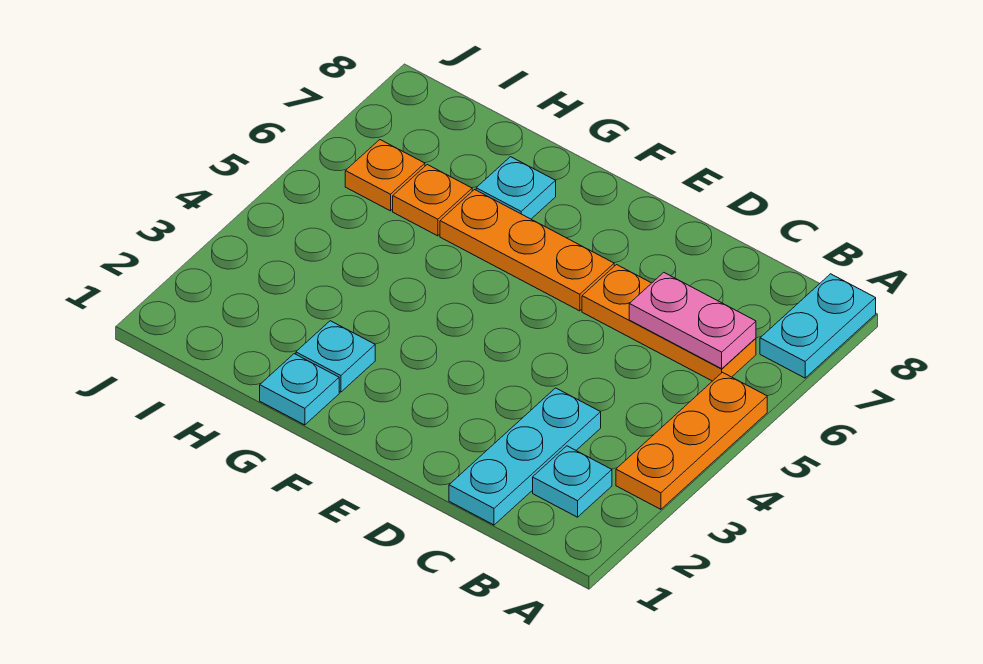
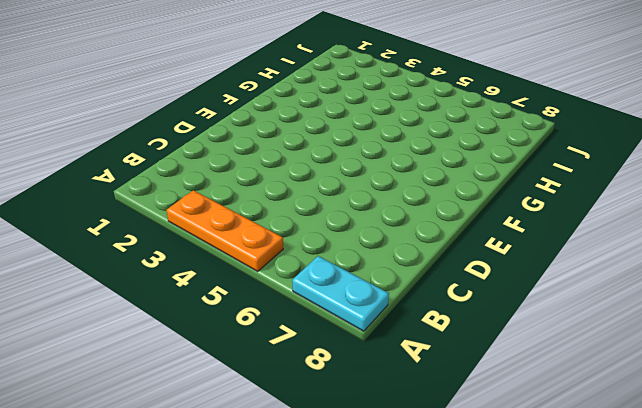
none -> cyan 1x1 plate [533,446,612,517]
none -> orange 1x3 plate [582,265,756,381]
none -> cyan 1x3 plate [449,388,601,525]

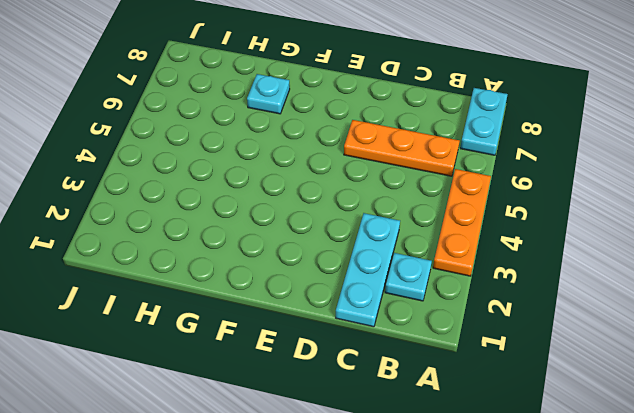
none -> orange 1x3 plate [440,190,614,311]
none -> cyan 1x1 plate [260,354,339,425]
none -> cyan 1x1 plate [296,321,375,392]

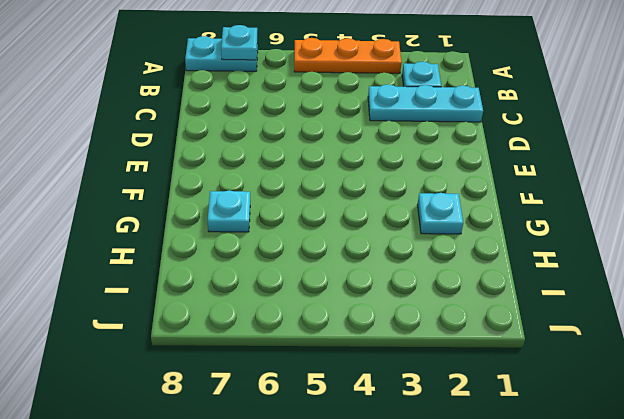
cyan 1x1 plate [221,25,257,60] -> cyan 1x1 plate moved to [260,354,339,425]
none -> orange 1x3 plate [582,265,756,381]
none -> orange 1x3 plate [440,190,614,311]
none -> orange 1x1 plate [393,165,472,236]

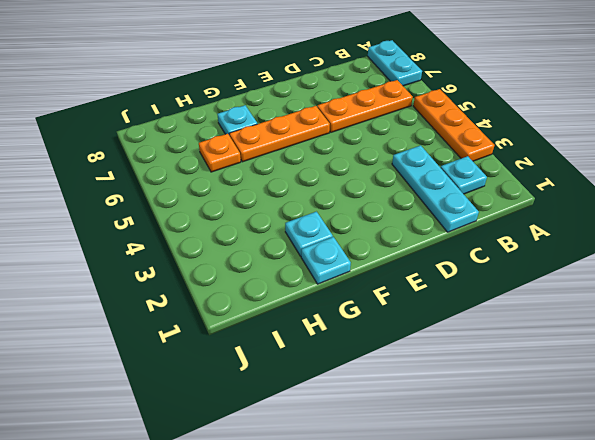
none -> orange 1x1 plate [345,140,425,211]
none -> pink 1x2 plate [629,273,756,369]

